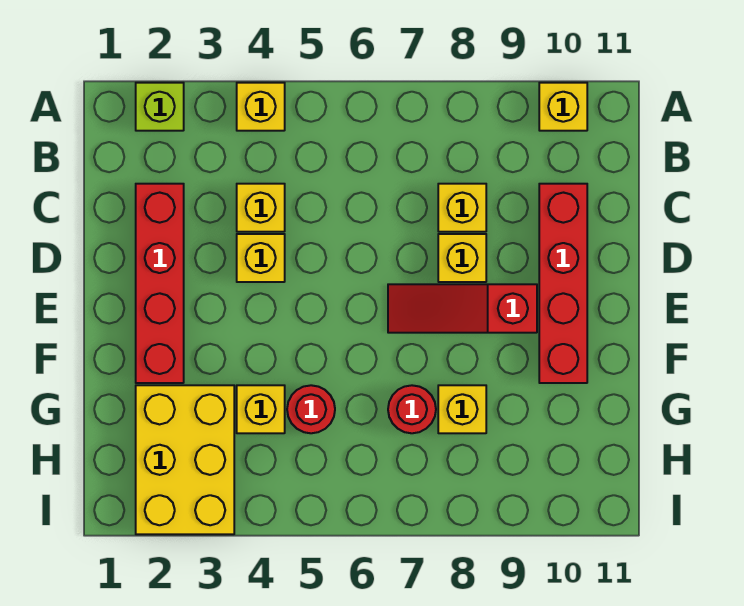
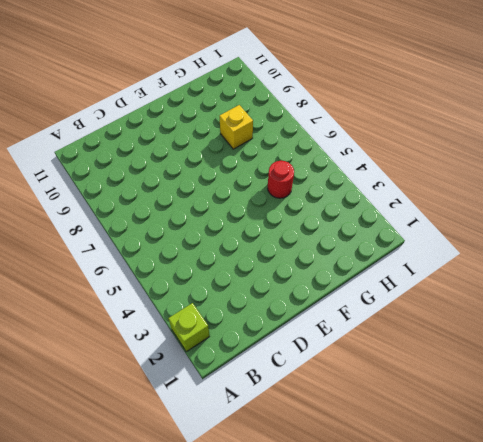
none -> yellow 1x1 brick [237,83,285,131]
none -> yellow 1x1 brick [539,83,587,131]
none -> red 1x4 brick [136,184,184,383]

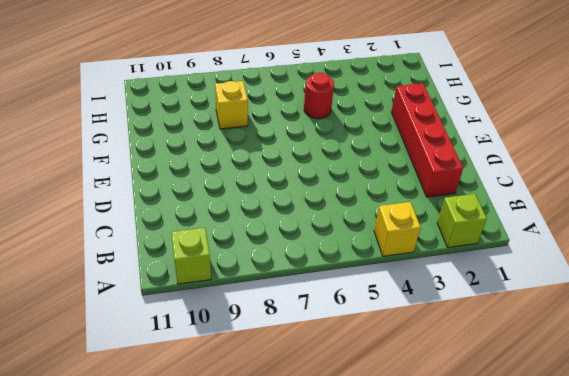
lime 1x1 brick [171,228,211,284] -> yellow 1x1 brick [539,83,587,131]
none -> yellow 1x1 brick [237,184,285,232]
none -> yellow 1x1 brick [438,184,486,232]
none -> red 1x4 brick [539,184,587,383]

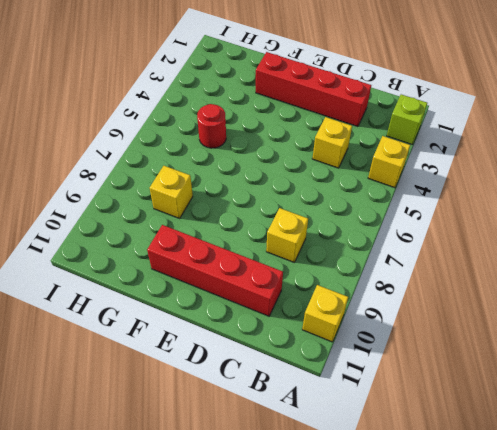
none -> yellow 1x1 brick [237,234,285,282]
none -> yellow 1x1 brick [438,234,486,282]
none -> red 1x3 slope [388,284,537,333]

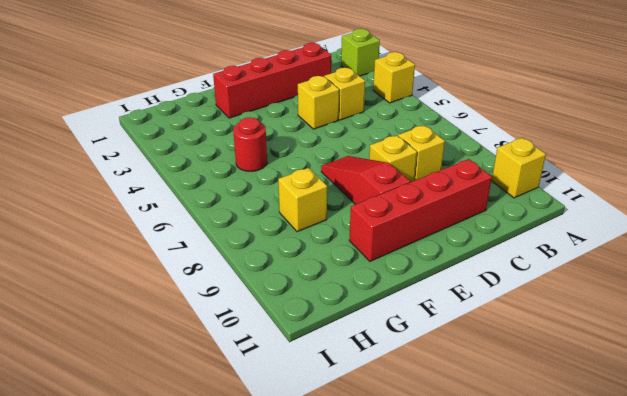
none -> yellow 2x3 brick [136,385,234,534]
none -> yellow 1x1 brick [237,385,285,433]
none -> red 1x1 round brick [388,385,436,433]

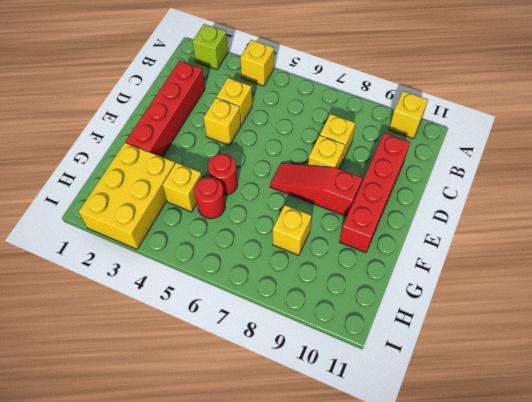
red 1x1 round brick [208,154,238,195] -> red 1x1 round brick moved to [388,385,436,433]

